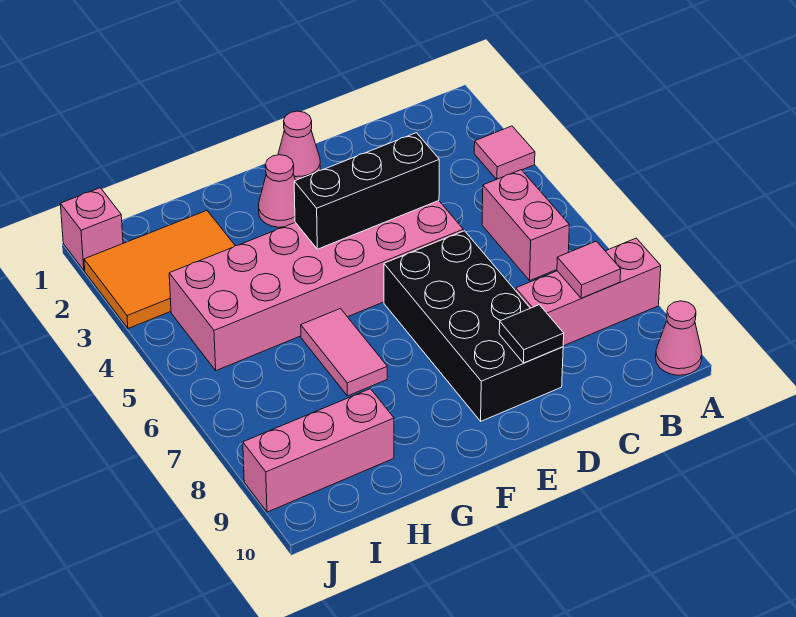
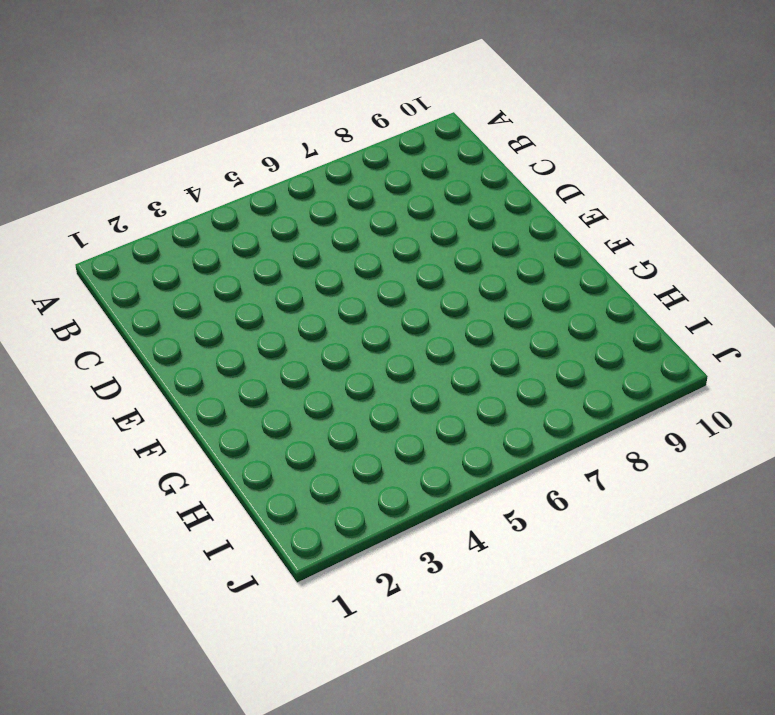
none -> pink 1x1 tile [474,126,535,179]
none -> pink 1x3 brick [516,238,661,346]
none -> pink 1x1 cone [656,301,702,375]

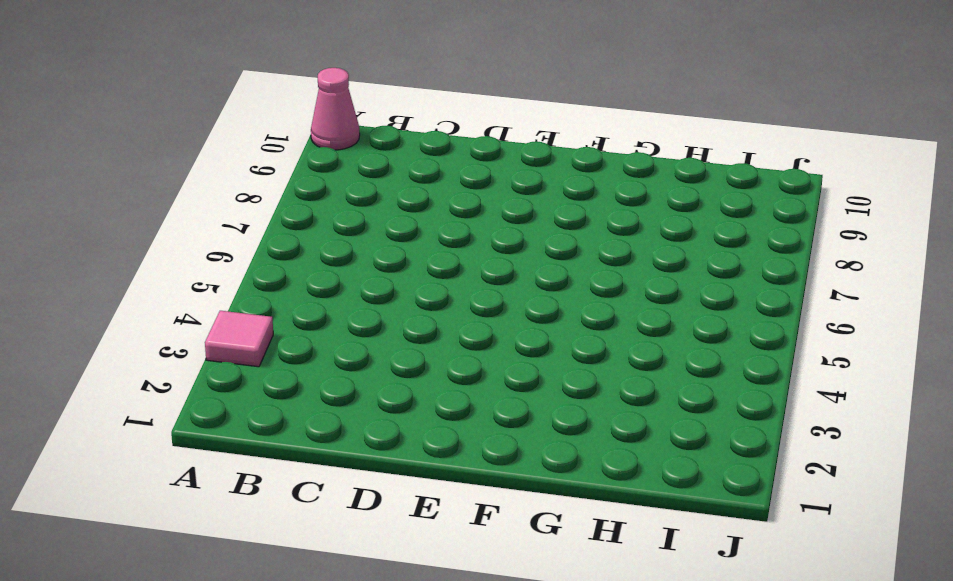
none -> pink 1x3 brick [516,238,661,346]
none -> pink 1x2 brick [482,170,569,280]
none -> pink 2x6 brick [169,201,463,371]

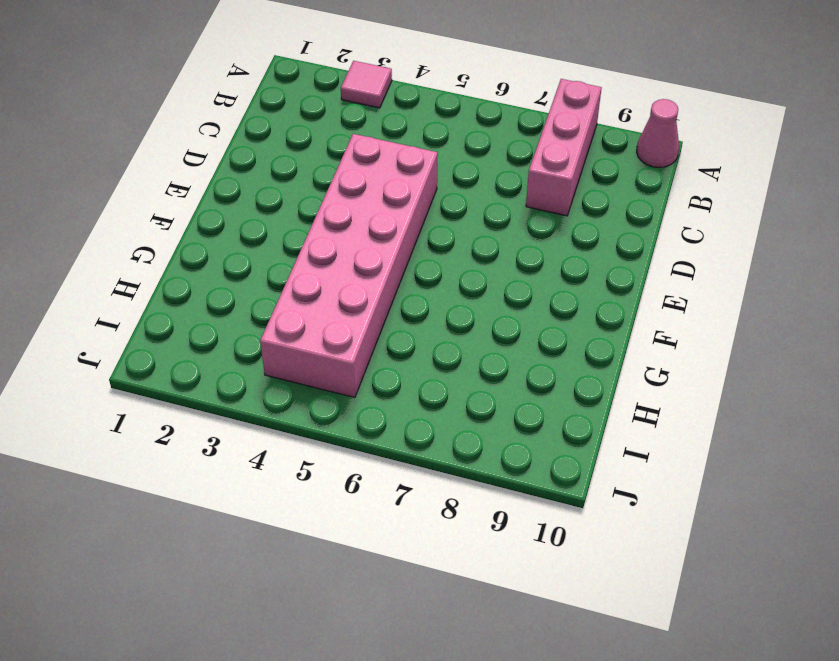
none -> pink 1x2 brick [482,170,569,280]
none -> black 2x4 brick [384,231,563,421]
none -> pink 1x1 cone [278,111,320,180]

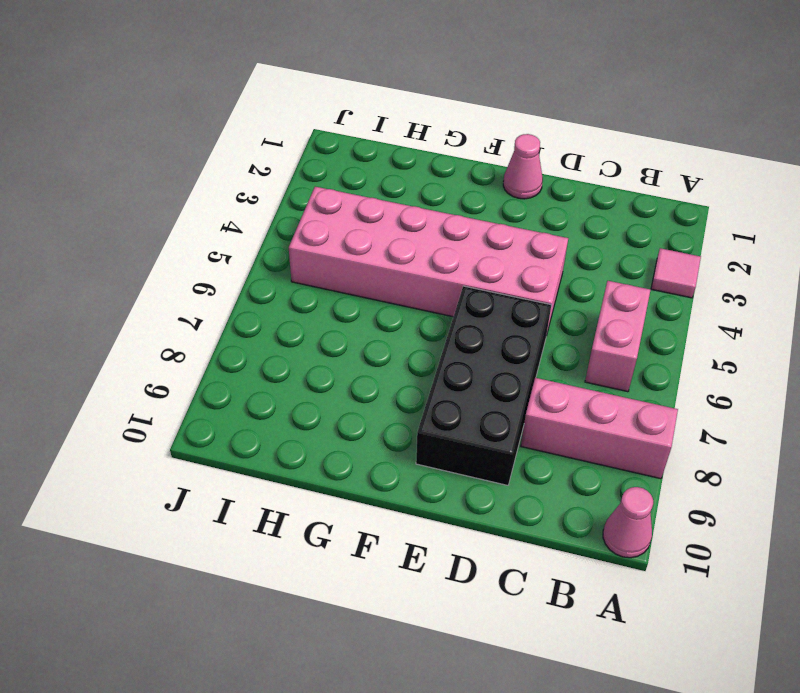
none -> pink 1x1 cone [258,155,295,227]
none -> pink 1x2 tile [301,309,387,396]
none -> orange 2x3 tile [84,211,235,329]

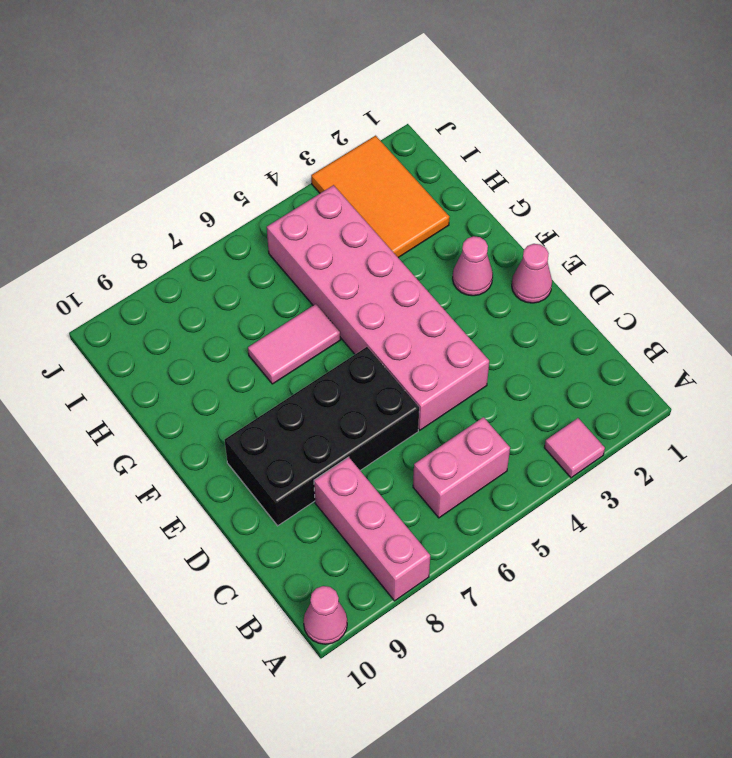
none -> pink 1x3 brick [243,389,394,512]
none -> pink 1x1 brick [60,188,123,270]
none -> pink 1x1 tile [557,241,621,298]

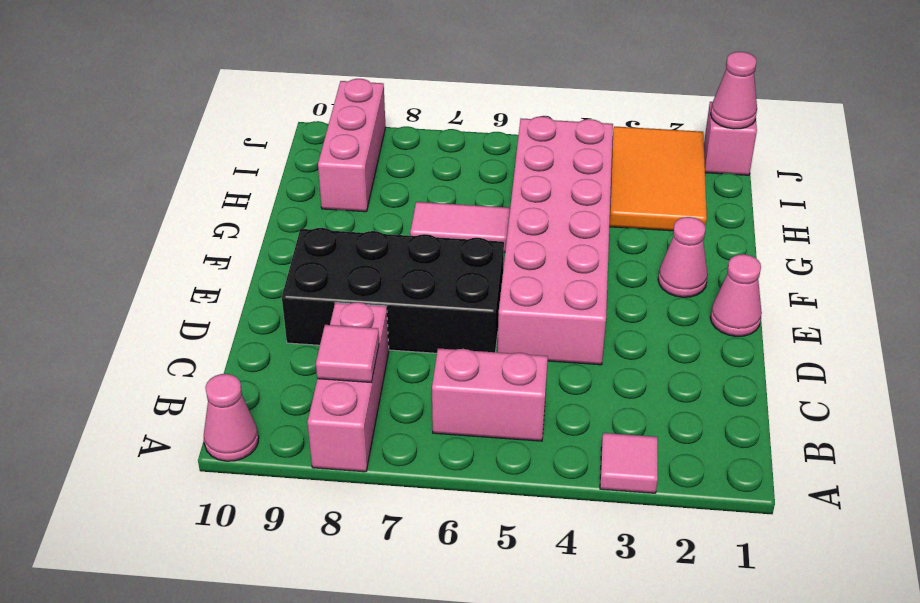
pink 1x1 cone [711,52,757,129] -> none
none -> black 1x3 brick [294,133,439,249]
none -> black 1x1 tile [499,305,564,363]

